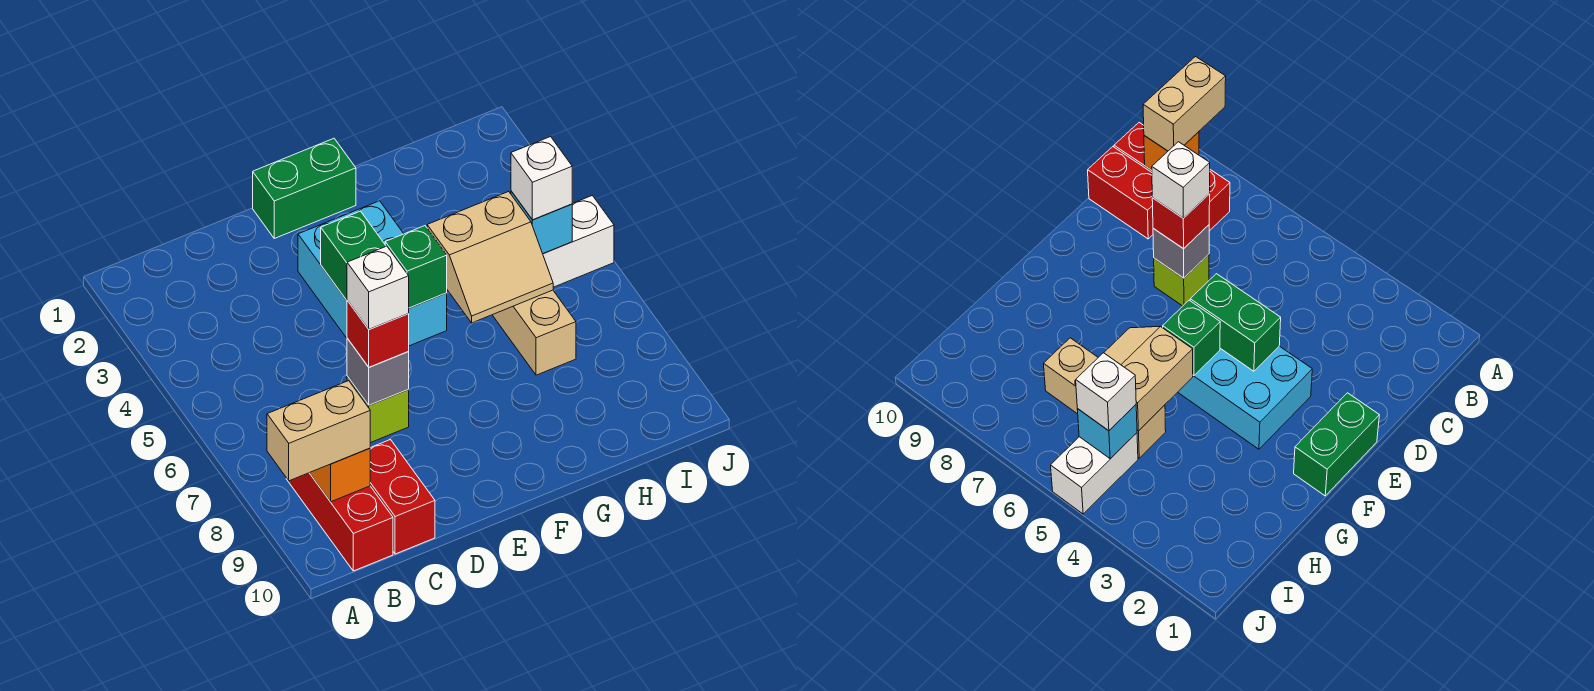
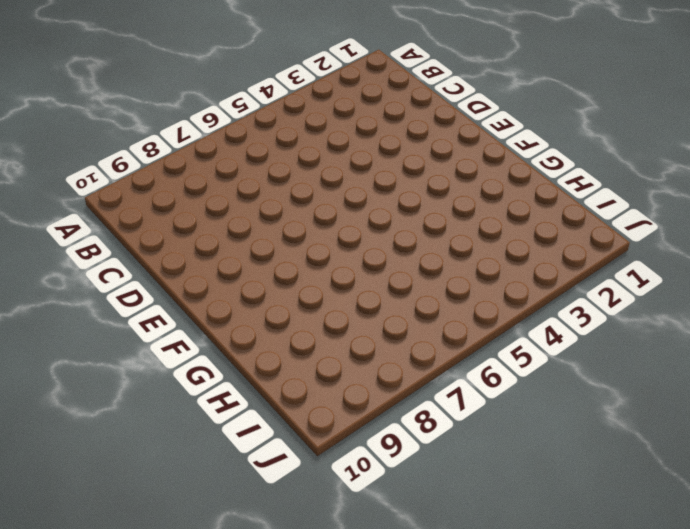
none -> red 1x3 brick [286,473,393,571]
none -> red 1x2 brick [370,440,435,554]
none -> lime 1x1 brick [347,376,409,443]

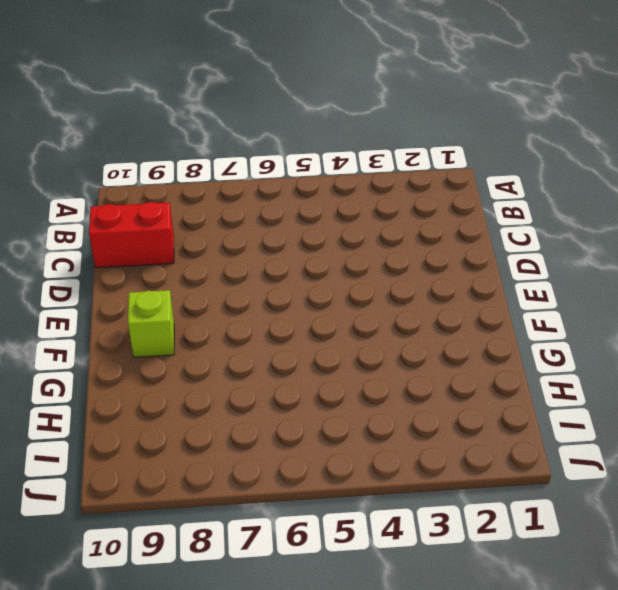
lime 1x1 brick [128,290,174,357] -> lime 1x1 brick moved to [347,376,409,443]
none -> red 1x3 brick [286,473,393,571]
none -> green 1x2 brick [253,138,356,238]
none -> cyan 2x3 brick [298,201,447,346]

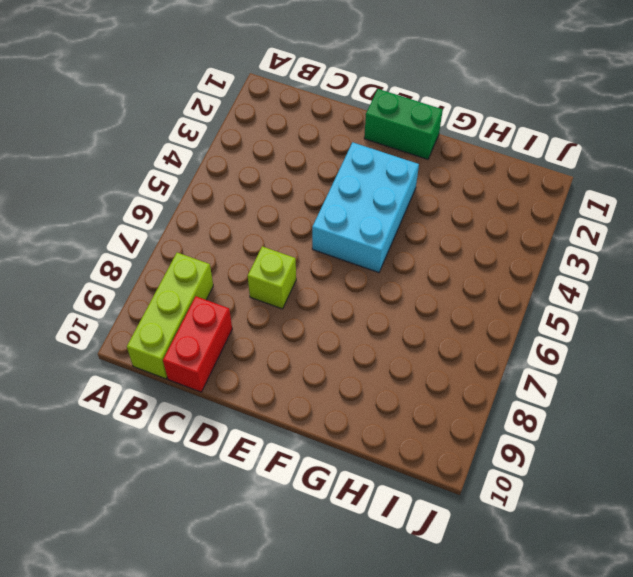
lime 1x3 brick [127,253,213,379] -> red 1x3 brick [286,473,393,571]
none -> tan 1x3 brick [493,290,576,375]
none -> white 1x2 brick [543,195,614,287]
none -> orange 1x1 brick [310,448,370,502]

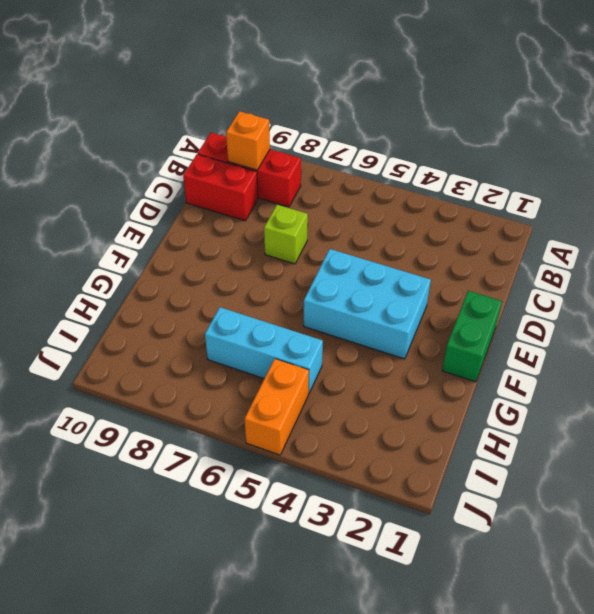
cyan 1x3 brick [205,307,323,393] -> tan 1x3 brick [493,290,576,375]
orange 1x2 brick [244,359,309,455] -> white 1x2 brick [543,195,614,287]
none -> grey 1x1 brick [347,338,409,405]
none -> green 1x2 brick [321,211,386,300]
none -> green 1x1 brick [385,226,447,308]

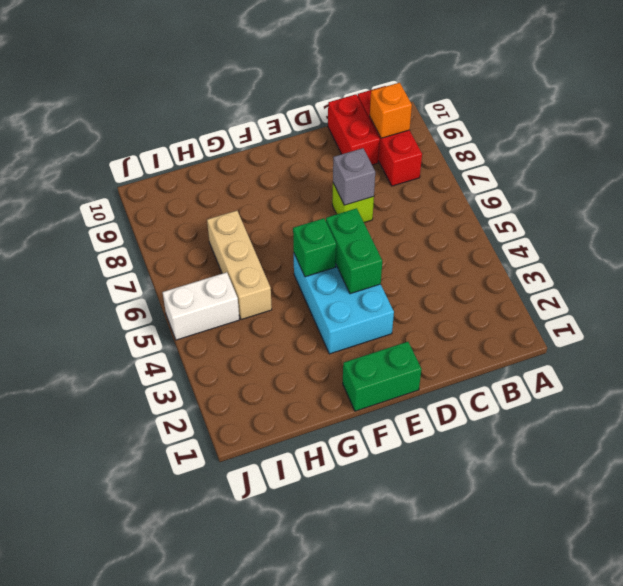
none -> tan 2x2 slope [427,192,553,323]
none -> cyan 1x1 brick [511,191,572,254]
none -> tan 1x2 brick [267,381,370,481]

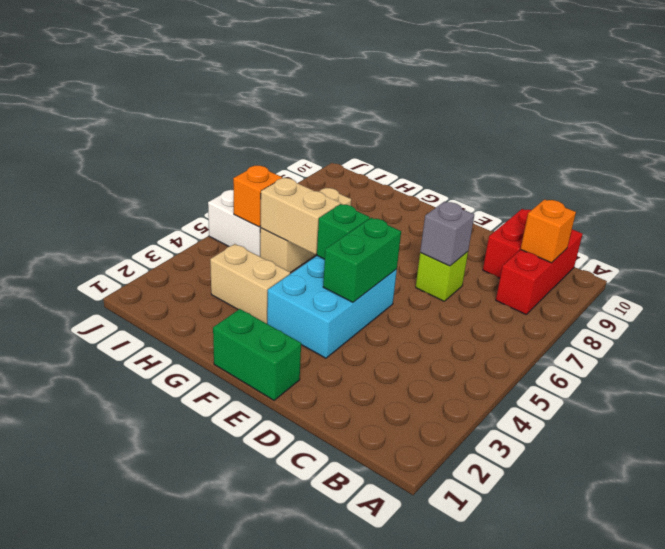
tan 1x2 brick [210,244,290,324] -> tan 1x2 brick moved to [267,381,370,481]
orange 1x1 brick [233,166,282,227] -> cyan 1x1 brick [511,191,572,254]
none -> red 1x1 brick [347,301,409,367]
none -> white 1x1 brick [511,137,572,220]
none -> white 1x1 brick [347,246,409,329]

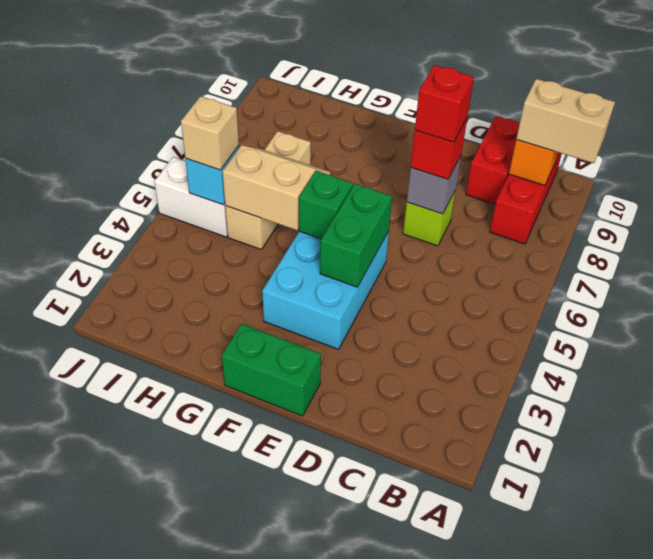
red 1x1 brick [415,65,474,142] -> white 1x1 brick [347,246,409,329]
tan 1x1 brick [181,96,239,170] -> white 1x1 brick [511,137,572,220]

